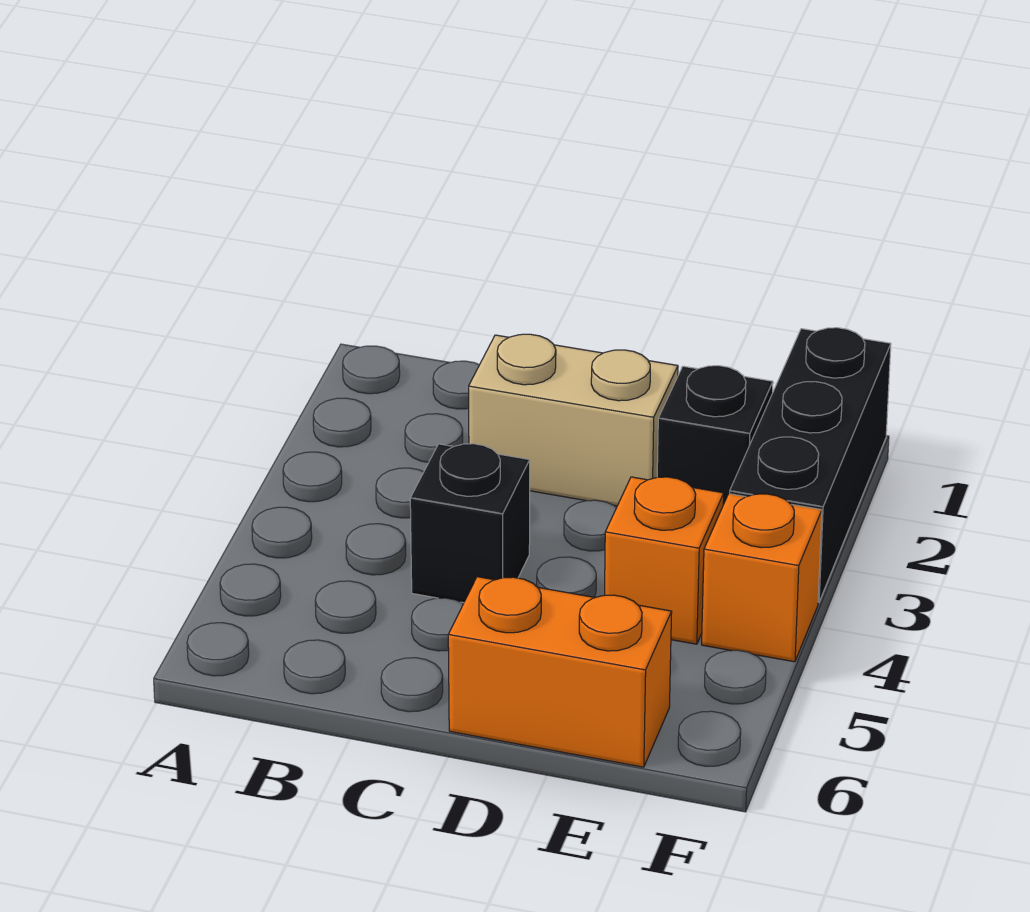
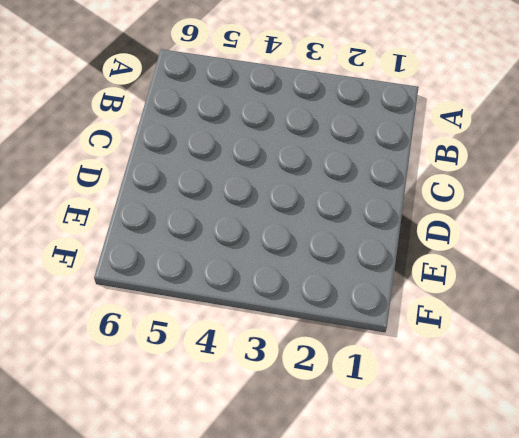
none -> tan 1x2 brick [469,334,678,506]
none -> black 1x1 brick [410,444,530,603]

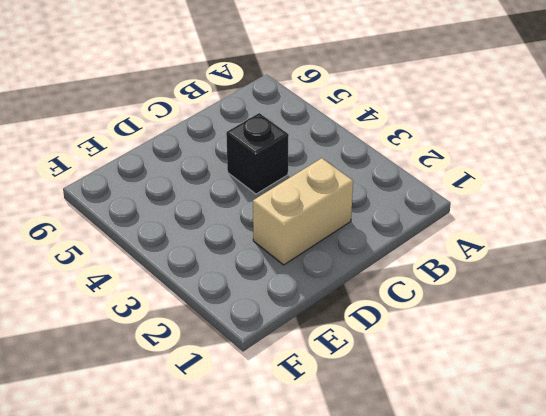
none -> orange 1x2 brick [448,577,672,767]
none -> black 1x1 brick [657,366,773,504]

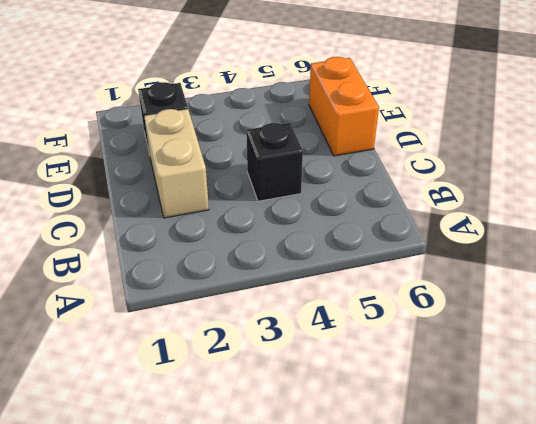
none -> orange 1x1 brick [605,477,724,644]
none -> black 1x3 brick [730,328,891,602]

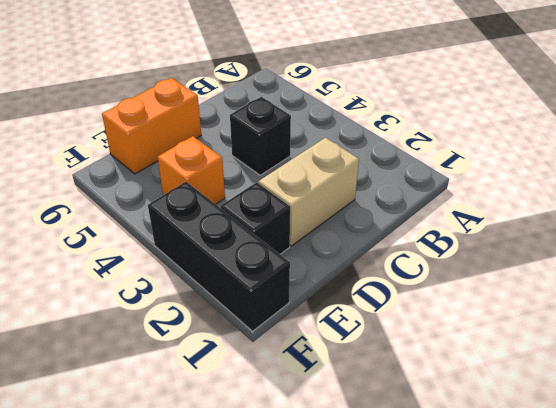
none -> orange 1x1 brick [702,494,822,662]

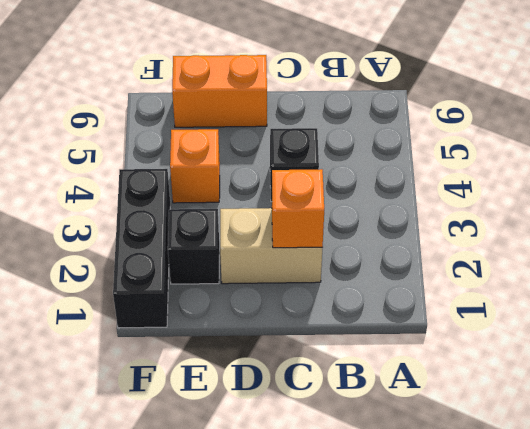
orange 1x1 brick [272,169,324,248] -> orange 1x1 brick moved to [702,494,822,662]

